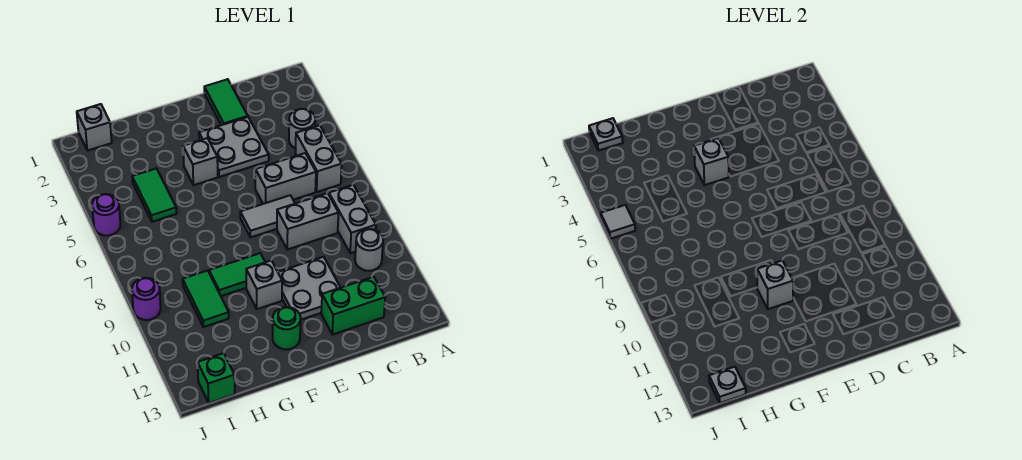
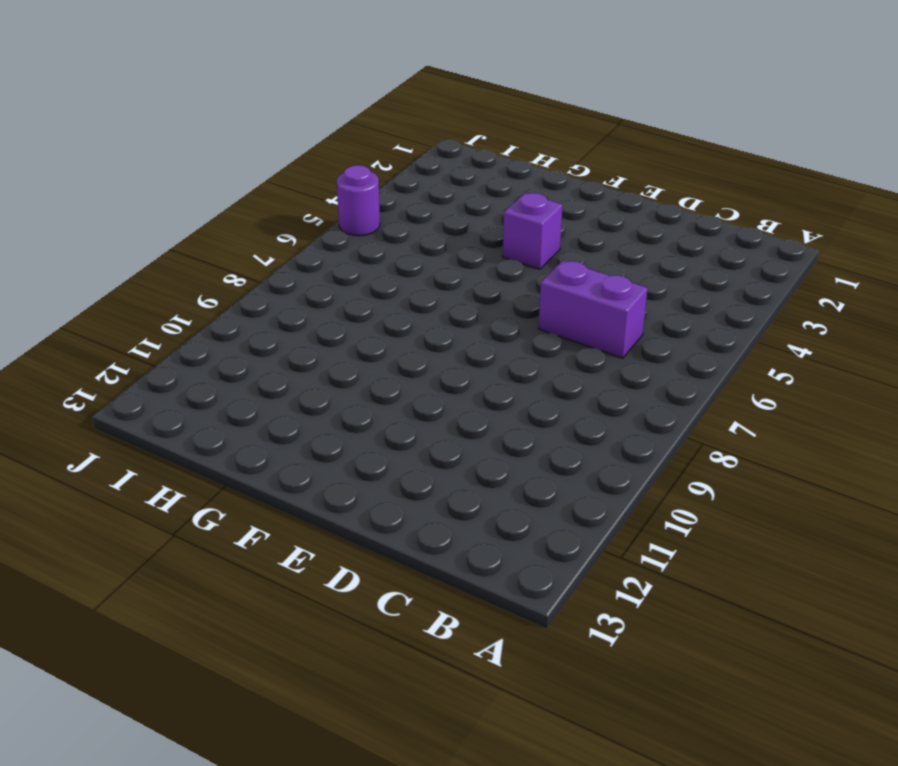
purple 1x2 brick [539,260,648,358] -> grey 1x2 brick [255,153,316,204]
purple 1x1 brick [503,193,563,269] -> grey 1x1 brick [183,138,218,185]
none -> grey 1x1 round brick [289,109,315,148]
none -> grey 1x2 brick [295,125,342,192]
none -> grey 1x2 brick [329,185,376,253]

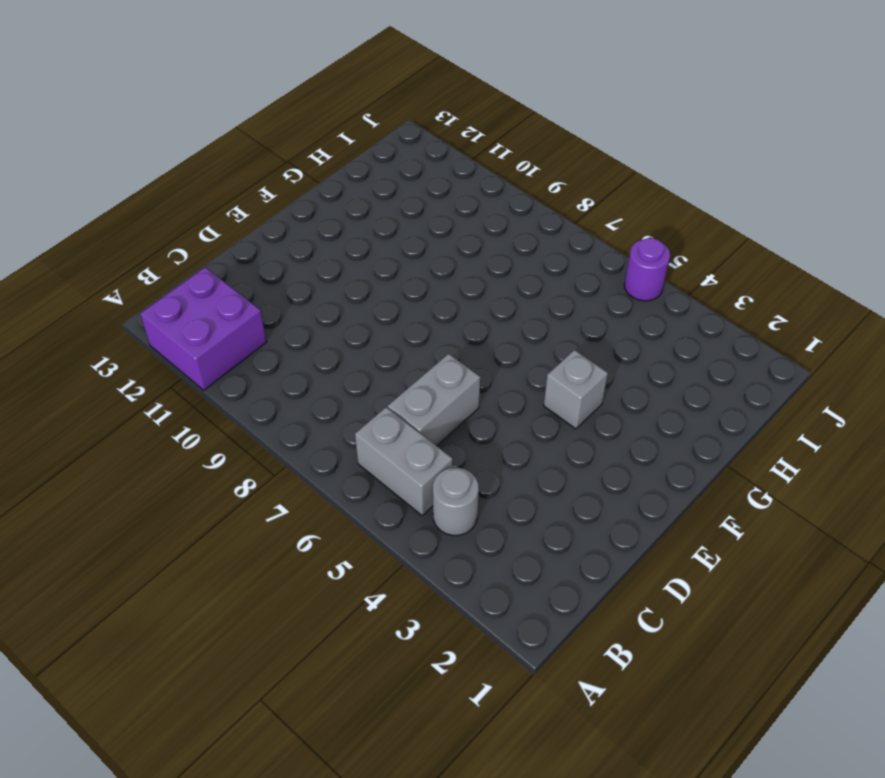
purple 2x2 brick [140,267,266,390] -> none
none -> grey 1x2 brick [329,185,376,253]
none -> grey 1x1 round brick [355,229,383,271]
none -> grey 1x2 brick [277,193,338,249]

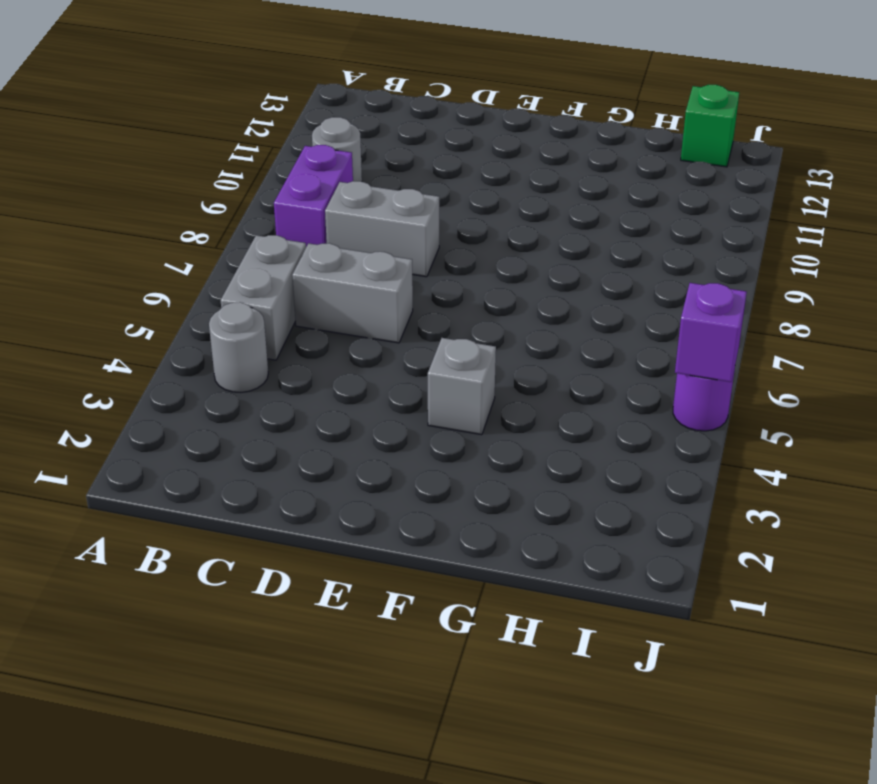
purple 1x2 brick [274,145,353,247] -> grey 1x2 brick [329,185,376,253]
purple 1x1 brick [675,283,747,382] -> grey 1x1 tile [601,205,635,239]
none -> green 1x2 brick [321,277,385,335]
none -> green 1x2 tile [204,79,248,125]
none -> grey 2x2 plate [199,117,269,177]

